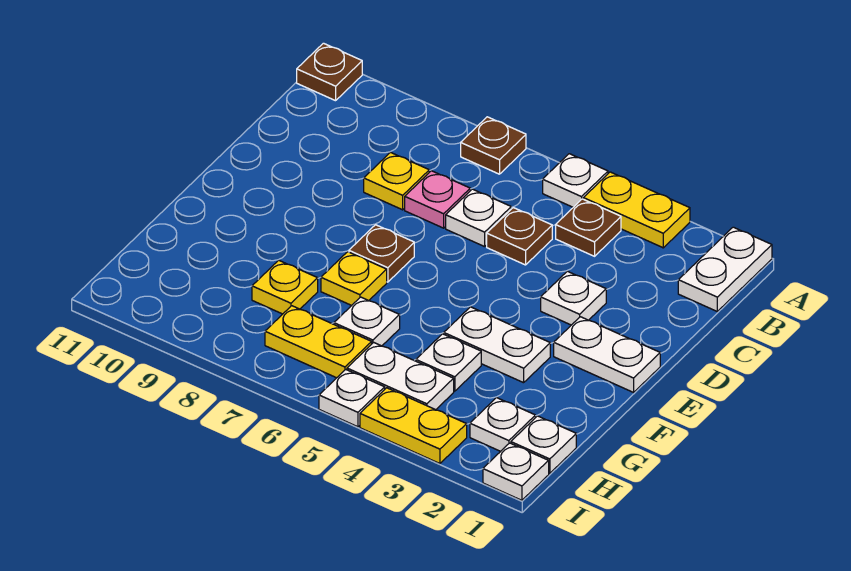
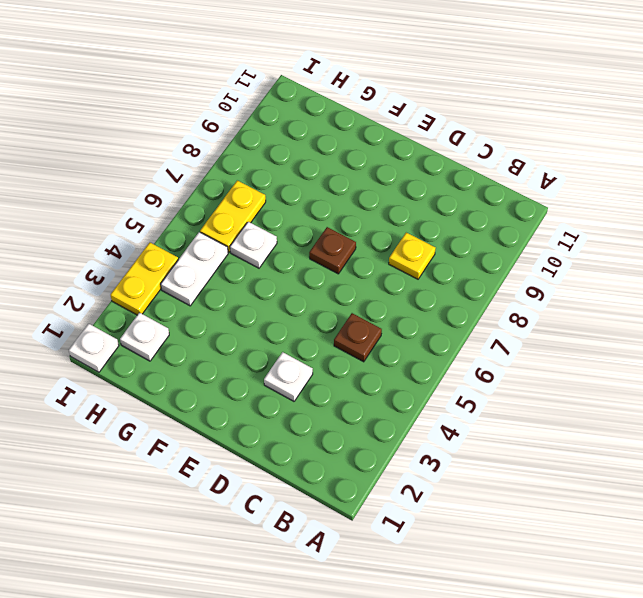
none -> white 1x2 plate [678,227,772,311]
none -> yellow 1x2 plate [583,172,690,248]
none -> white 1x1 plate [543,154,608,207]

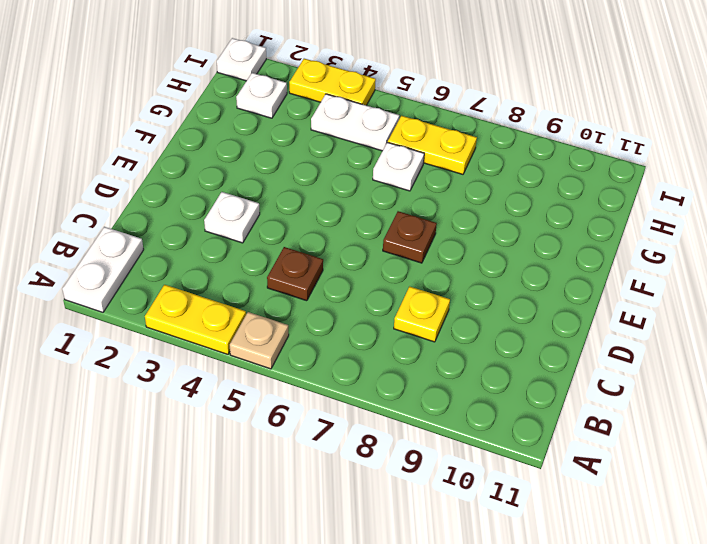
tan 1x1 plate [230,312,289,369] -> white 1x1 plate [543,154,608,207]
none -> brown 1x1 plate [461,117,526,174]
none -> brown 1x1 plate [297,43,362,101]
none -> brown 1x1 plate [556,199,621,256]

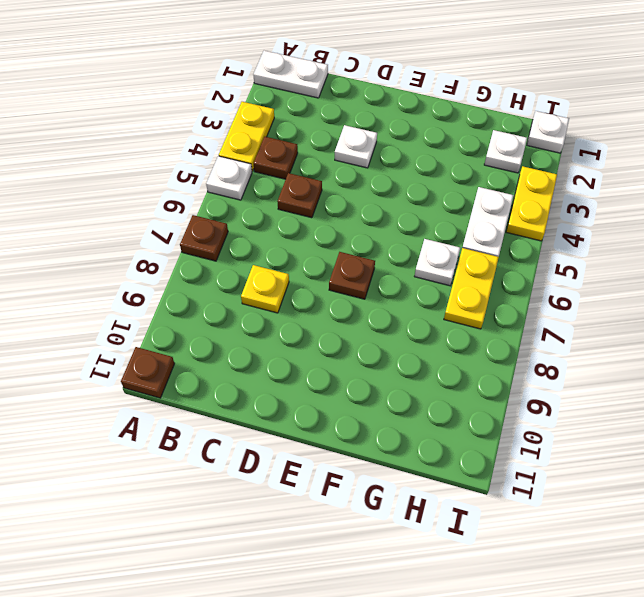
none -> white 1x1 plate [446,189,511,247]
none -> pink 1x1 plate [405,171,470,228]
none -> white 1x2 plate [554,317,660,392]

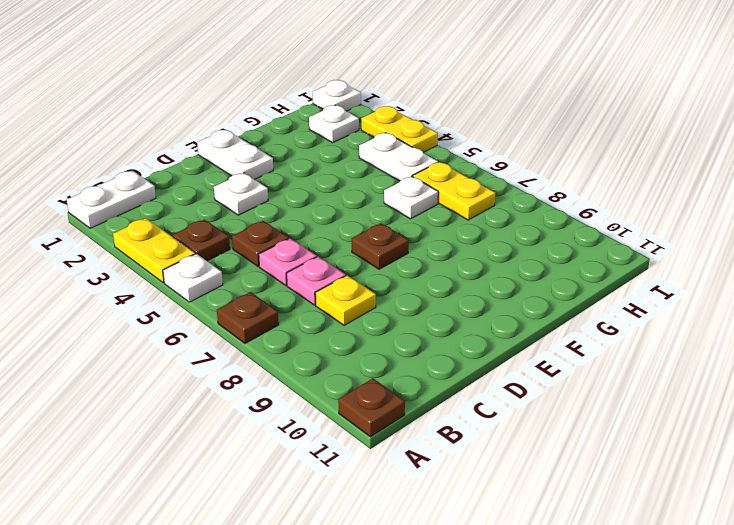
pink 1x1 plate [259,238,317,285] -> white 1x1 plate [446,189,511,247]
none -> white 1x2 plate [444,307,550,383]
none -> yellow 1x1 plate [321,252,387,305]
none -> white 1x1 plate [416,334,481,391]

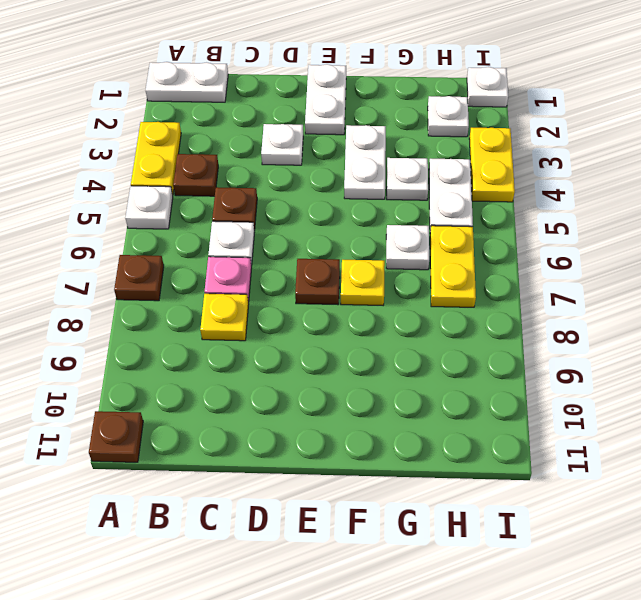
none -> yellow 1x1 plate [252,260,318,314]
none -> white 1x1 plate [511,416,576,473]
none -> white 1x1 plate [319,369,385,427]

